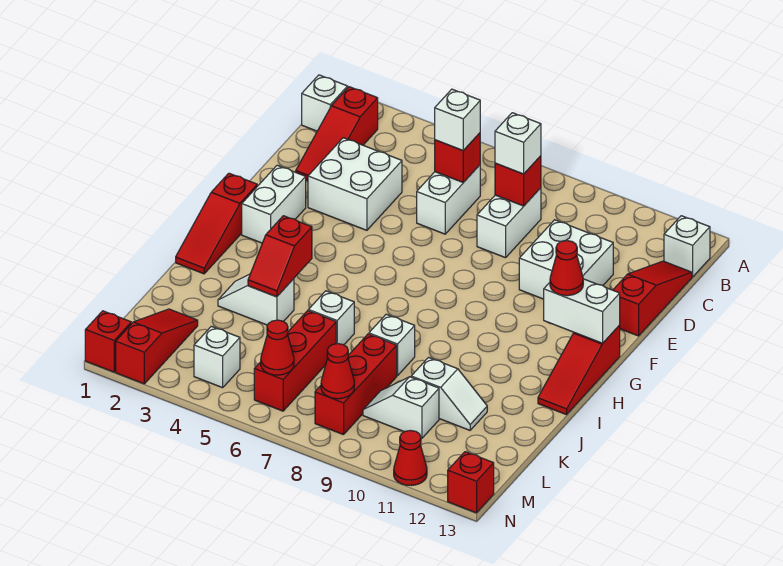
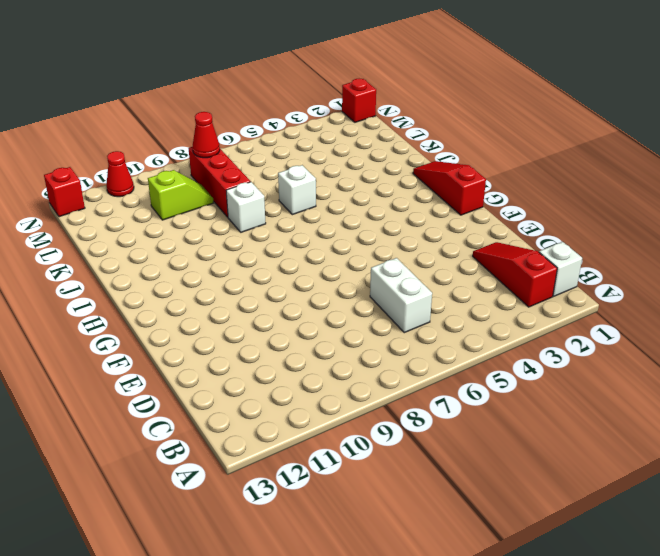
lime 1x2 slope [148,170,214,220] -> white 1x2 slope [363,377,439,438]
none -> white 1x1 brick [664,216,710,277]
none -> white 1x2 brick [477,188,541,258]
none -> red 1x3 slope [613,261,692,336]
none -> white 2x2 brick [308,138,402,230]

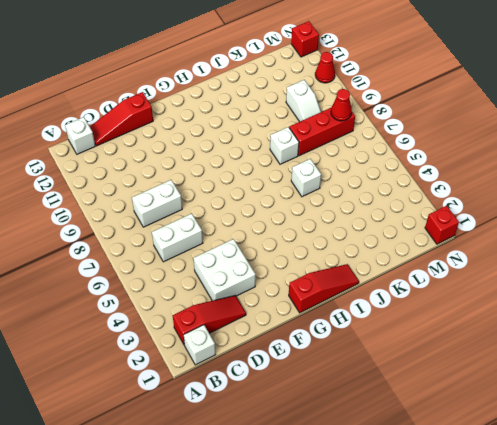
none -> white 2x2 brick [519,220,613,299]
none -> white 1x2 brick [242,165,306,243]
none -> red 1x3 slope [538,325,620,415]
none -> white 1x2 slope [218,274,294,325]

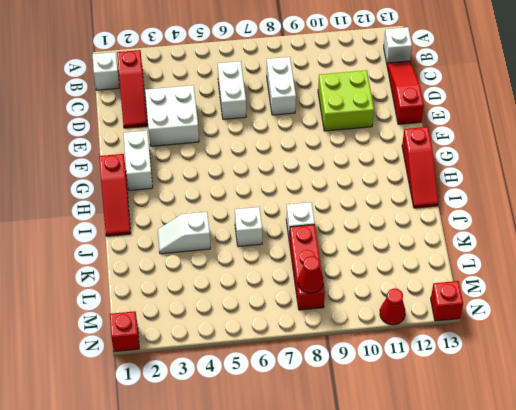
lime 2x2 brick [318,70,374,131] -> white 2x2 brick [519,220,613,299]
none -> red 1x3 brick [254,311,336,411]
none -> white 1x2 slope [411,357,487,430]
none -> red 1x3 slope [116,309,198,384]
none -> white 1x2 slope [363,377,439,438]

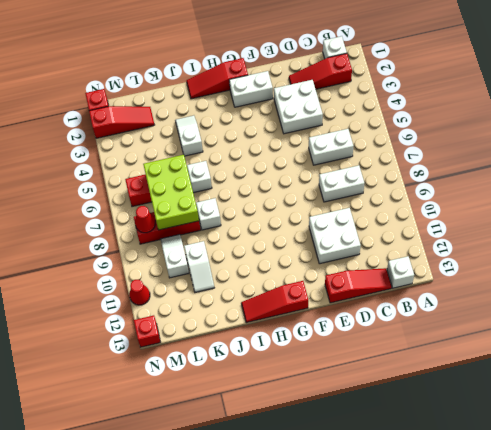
lime 2x3 brick [143,155,199,230] -> none
none -> white 1x1 brick [194,326,240,388]
none -> red 1x1 brick [435,133,480,182]
none -> red 1x1 brick [495,156,541,206]
none -> white 1x2 brick [544,279,620,343]

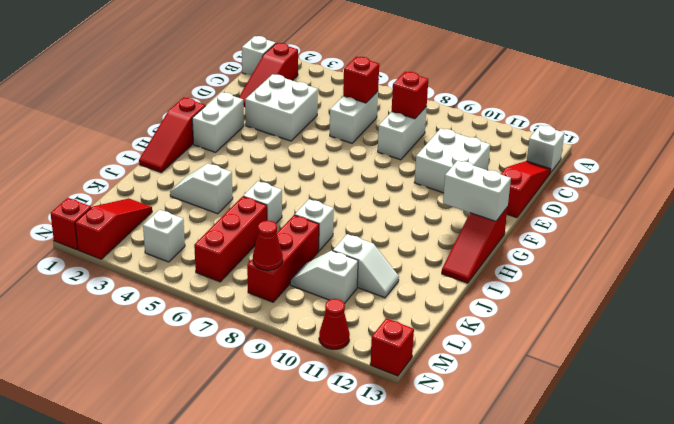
none -> red 1x2 slope [248,216,312,297]
none -> red 1x1 cone [261,320,294,375]
none -> white 1x1 brick [435,89,480,150]
none -> white 1x1 brick [495,113,541,174]

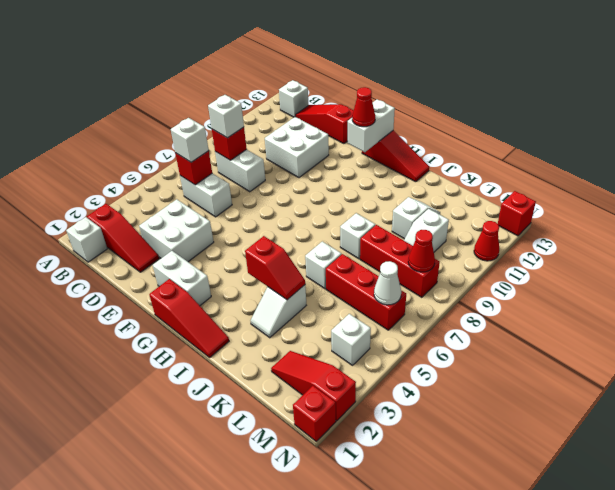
white 1x1 cone [374,261,401,305] -> red 1x1 cone [261,320,294,375]

